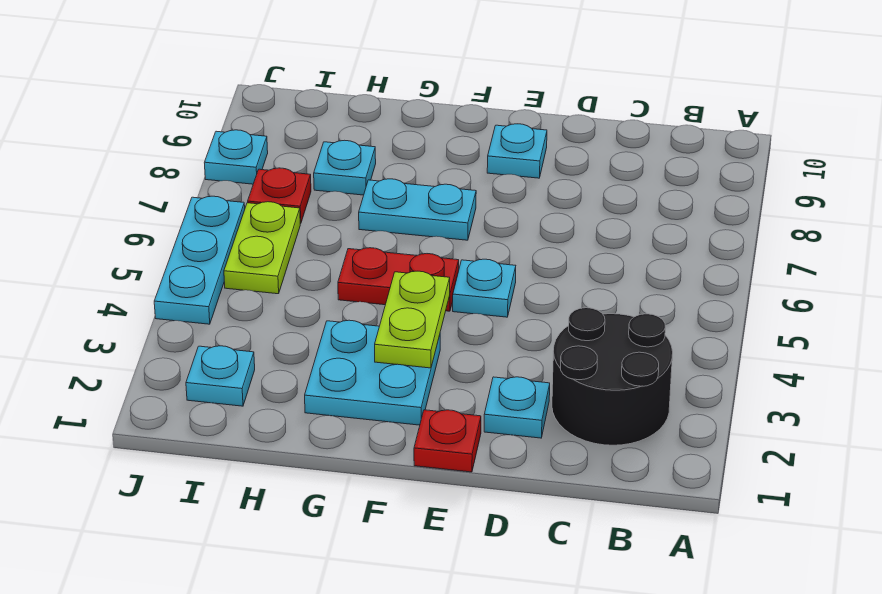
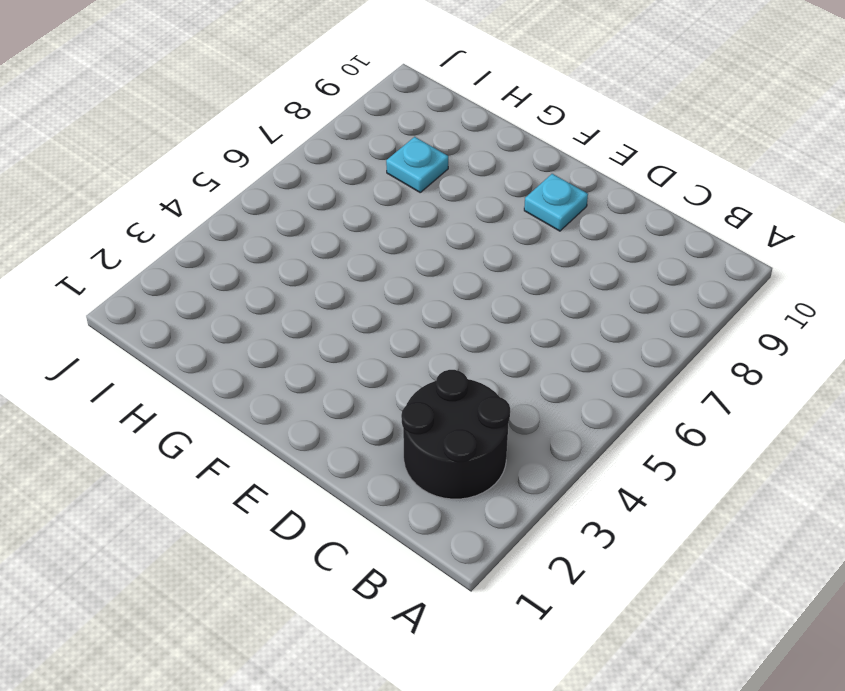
none -> cyan 1x1 plate [484,377,550,438]
none -> red 1x1 plate [414,410,481,472]
none -> cyan 1x1 plate [453,259,516,317]

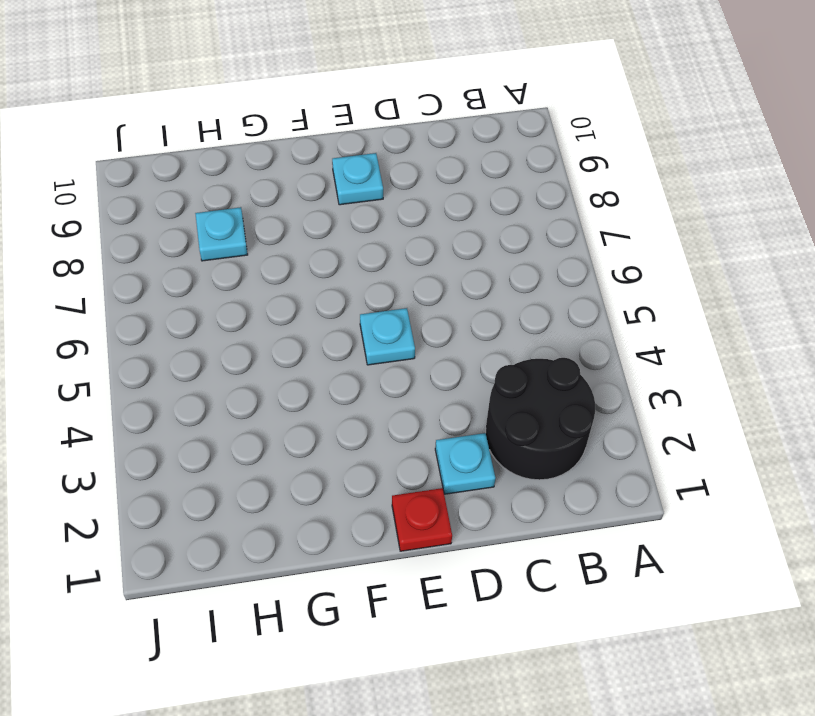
none -> cyan 2x2 plate [305,320,440,425]
none -> red 1x2 plate [338,248,459,311]
none -> cyan 1x2 plate [359,179,476,240]

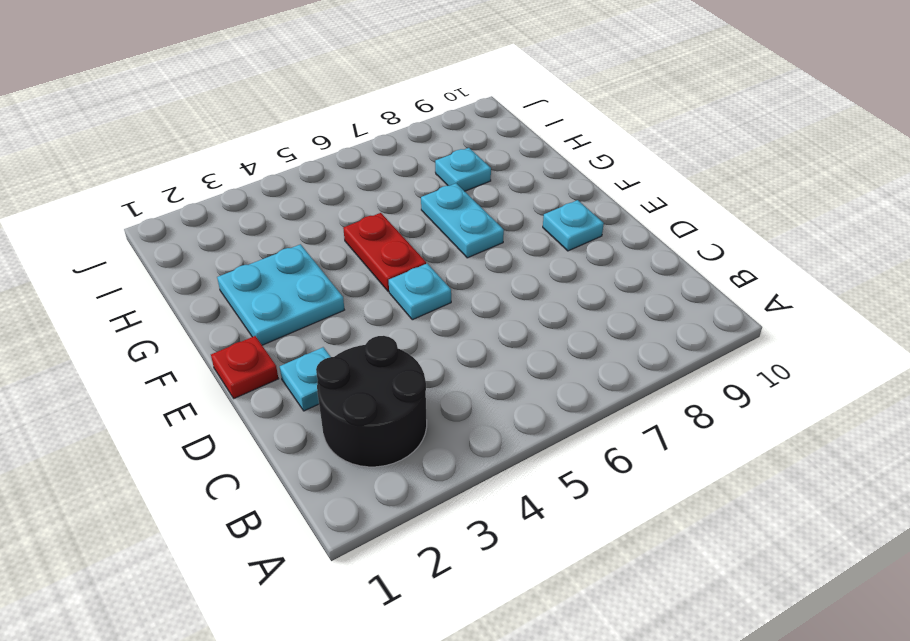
none -> cyan 1x1 plate [186,346,255,406]
none -> lime 1x2 plate [224,202,300,294]
none -> red 1x1 plate [248,168,311,224]

